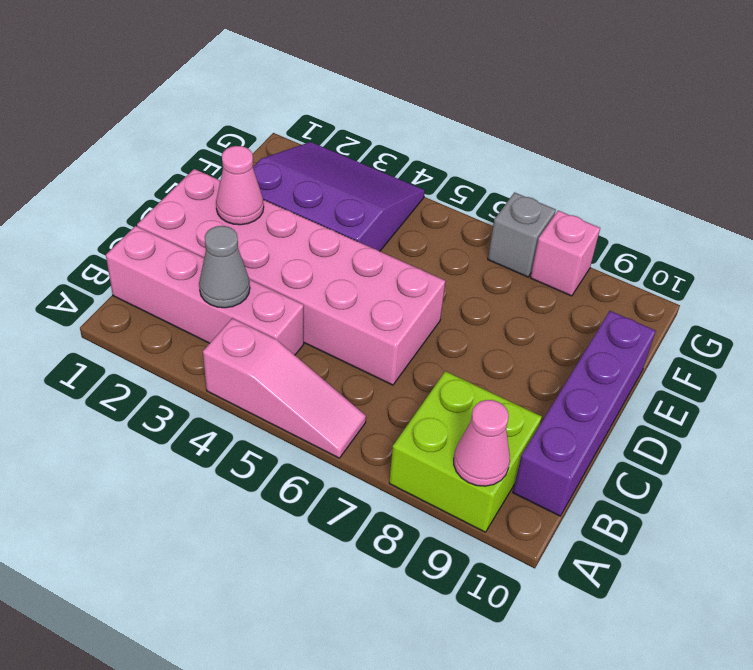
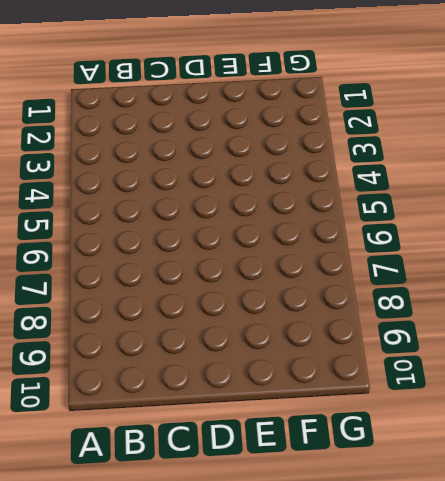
none -> pink 1x3 slope [203,318,366,458]
none -> lime 2x2 brick [389,371,542,532]

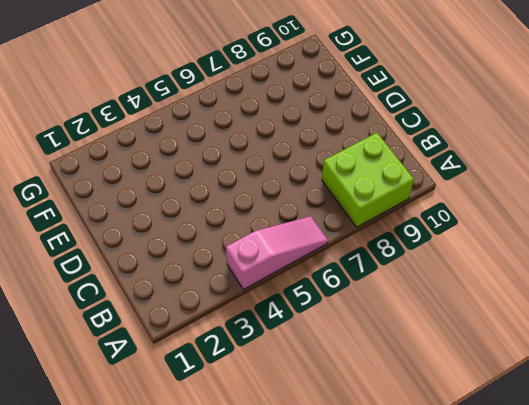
none -> pink 1x4 brick [106,226,304,355]
none -> purple 1x4 brick [513,311,656,516]

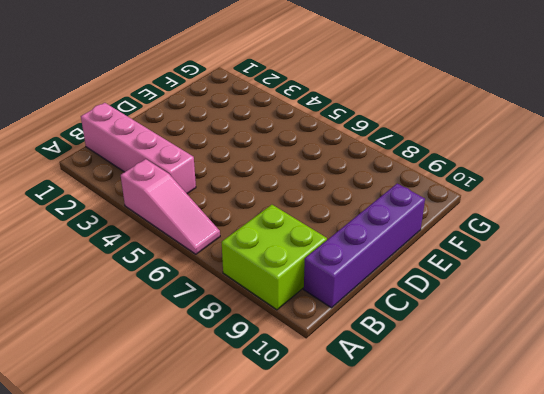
none -> pink 2x6 brick [137,169,445,385]
none -> purple 3x3 slope [253,142,425,251]

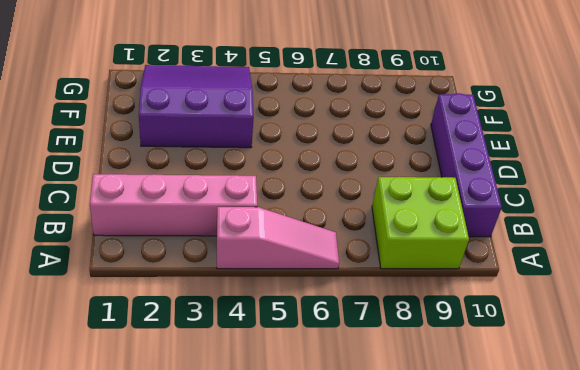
none -> pink 2x6 brick [137,169,445,385]
none -> grey 1x1 brick [488,192,556,277]

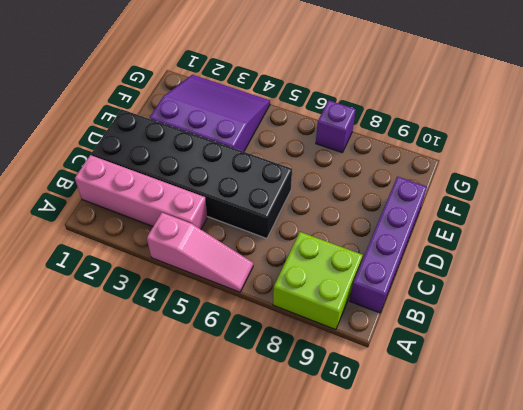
black 2x6 brick [91,109,292,239] -> pink 2x6 brick [137,169,445,385]
purple 1x1 brick [316,100,356,153] -> grey 1x1 brick [488,192,556,277]
none -> pink 1x1 brick [530,211,600,296]
none -> pink 1x1 cone [454,400,510,486]

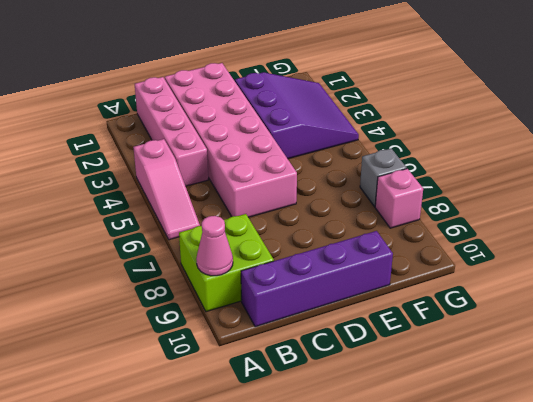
none -> grey 1x1 cone [199,226,250,308]
none -> pink 1x1 cone [216,146,264,225]

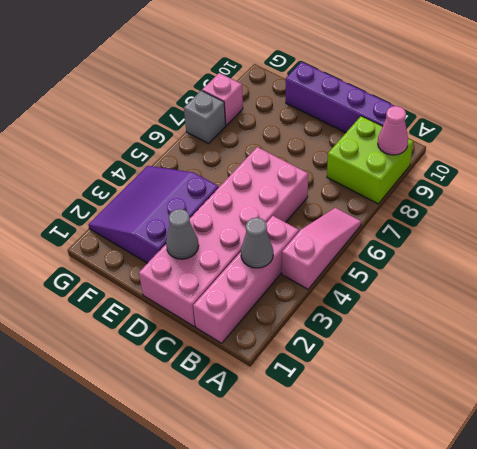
grey 1x1 cone [166,209,199,259] -> pink 1x1 cone [216,146,264,225]

